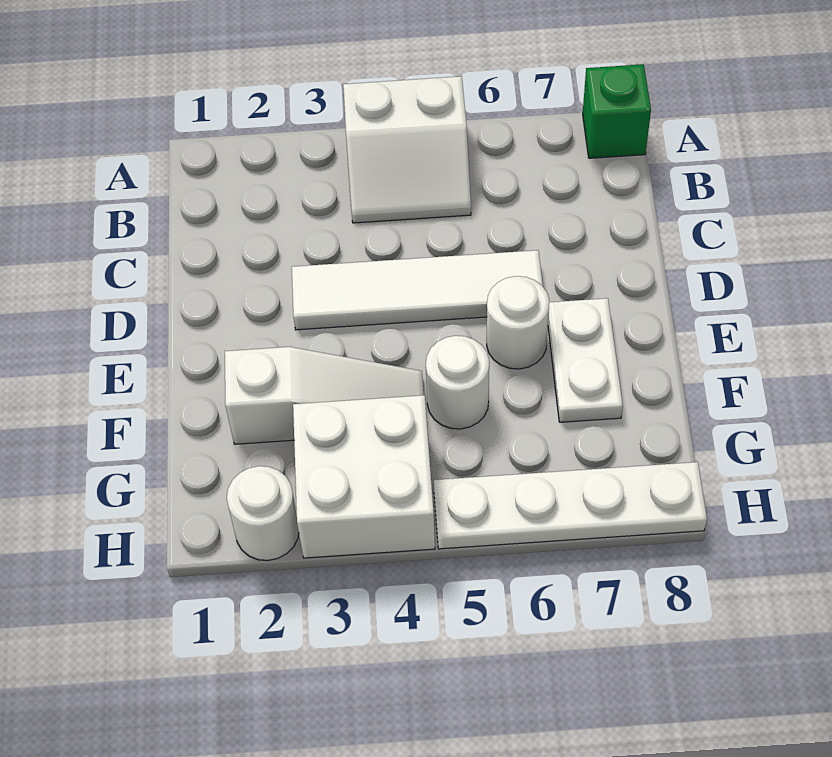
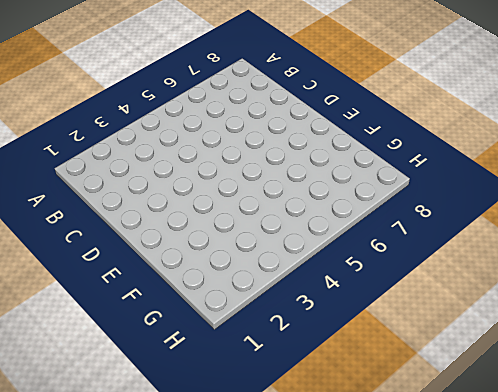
none -> white 2x2 slope [343,76,471,223]
none -> green 1x1 brick [583,64,651,158]

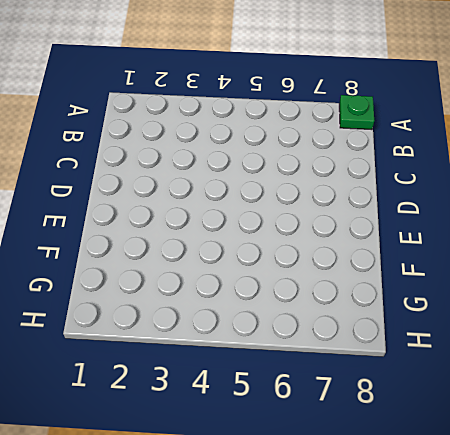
green 1x1 plate [339,95,374,130] -> green 1x1 brick [583,64,651,158]
none -> white 2x2 slope [343,76,471,223]
none -> white 1x4 tile [292,250,543,330]

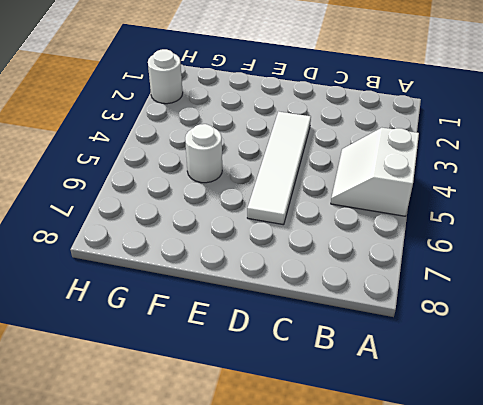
none -> green 1x1 brick [583,64,651,158]
none -> white 1x1 round brick [487,276,549,369]

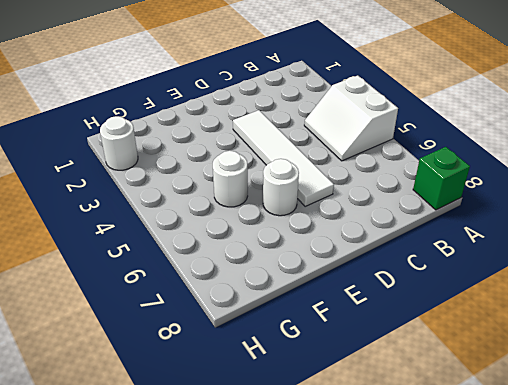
none -> white 1x2 plate [548,298,623,422]
none -> white 1x3 slope [225,347,424,444]

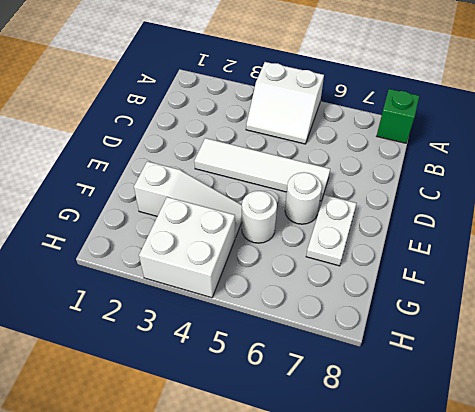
none -> white 1x1 round brick [227,466,299,560]
none -> white 1x4 plate [434,462,707,549]

